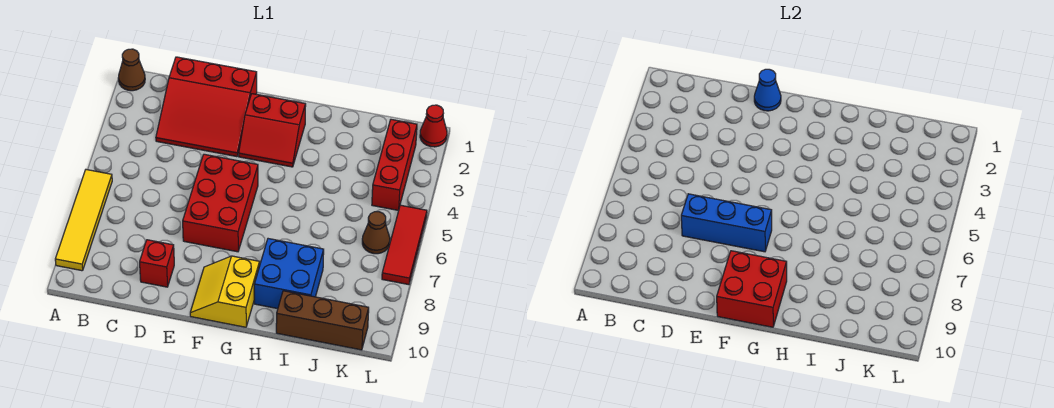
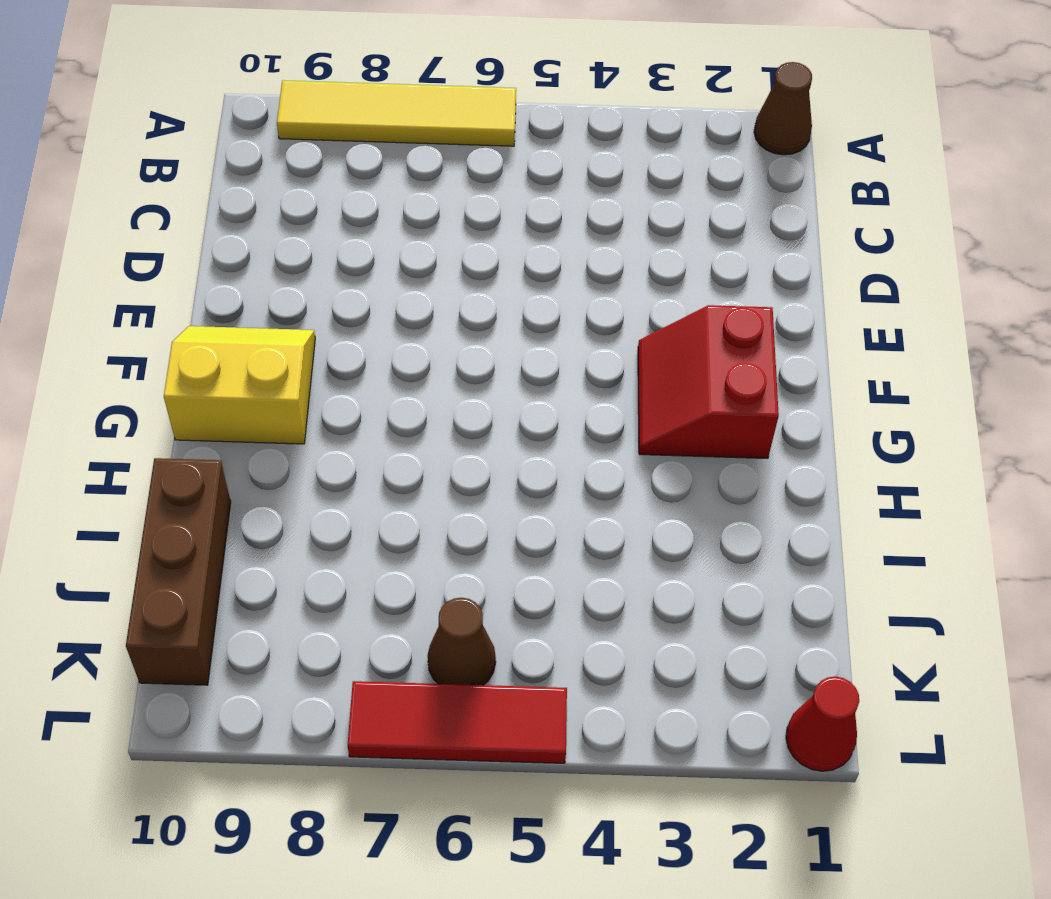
none -> red 3x3 slope [156,57,257,157]
none -> red 1x1 brick [140,240,174,287]
none -> red 2x3 brick [183,154,258,252]

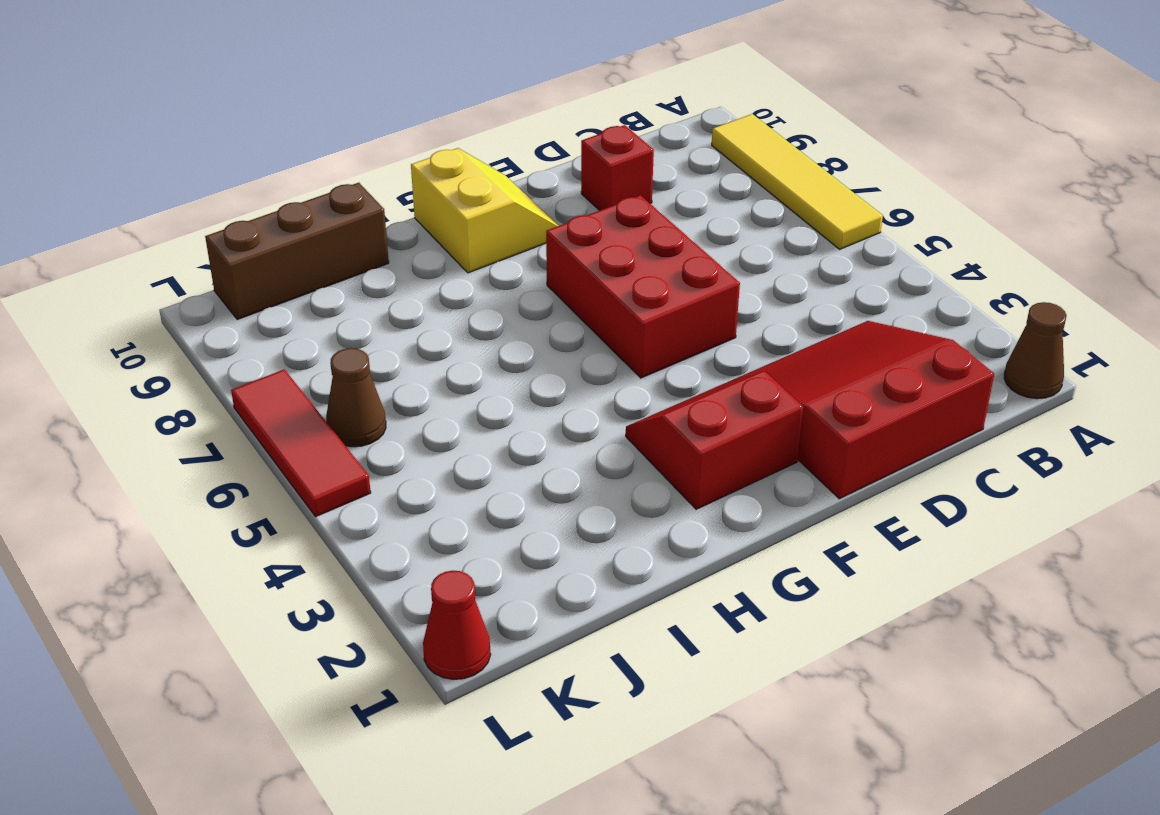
none -> blue 2x2 brick [254,239,324,309]
none -> red 1x3 brick [372,119,417,211]
none -> blue 1x3 brick [681,194,772,252]

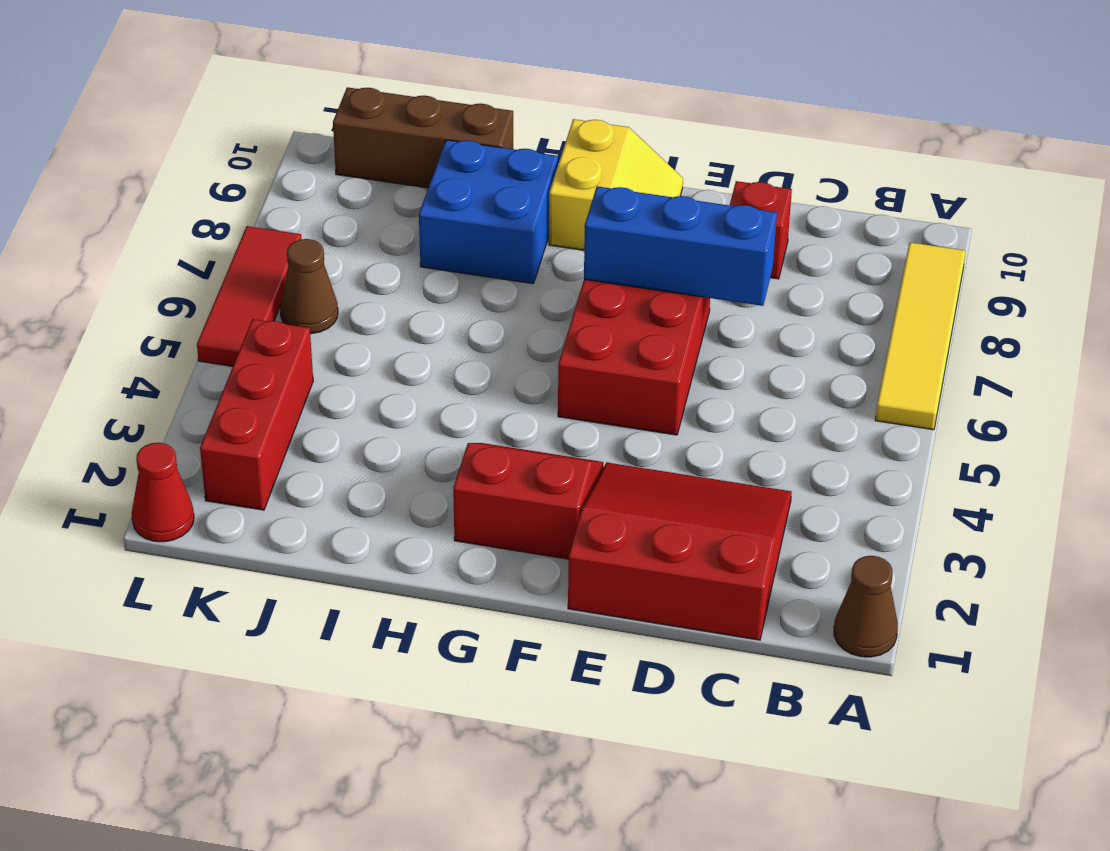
none -> blue 1x1 cone [754,69,781,111]
none -> red 2x2 brick [717,251,787,327]

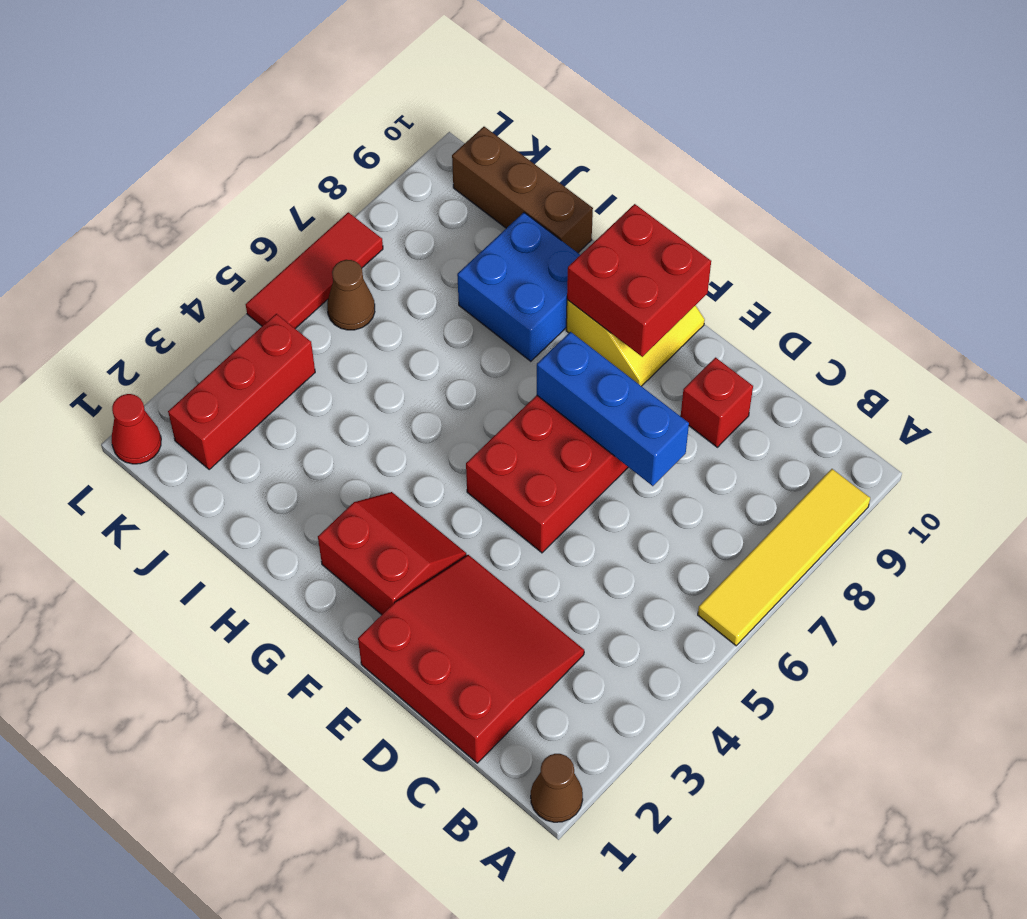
none -> blue 1x1 cone [754,69,781,111]

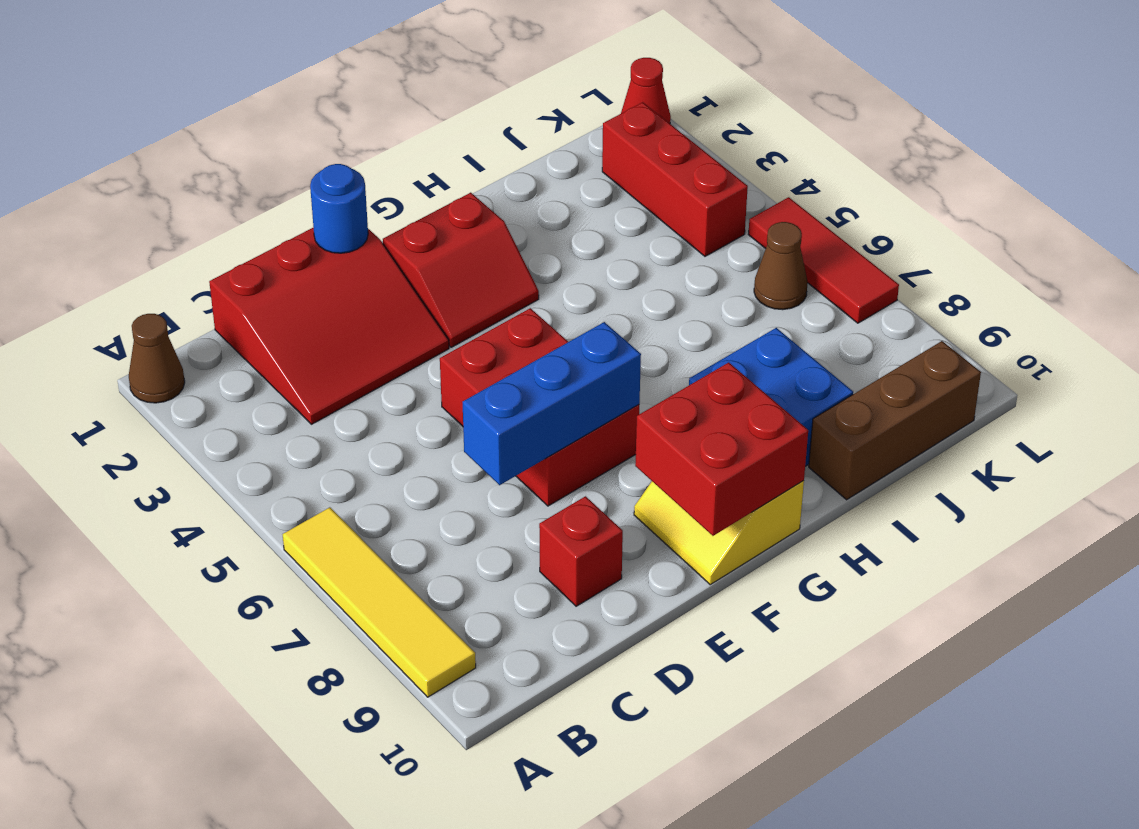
blue 1x1 round brick [310,164,368,253] -> blue 1x1 cone [754,69,781,111]

